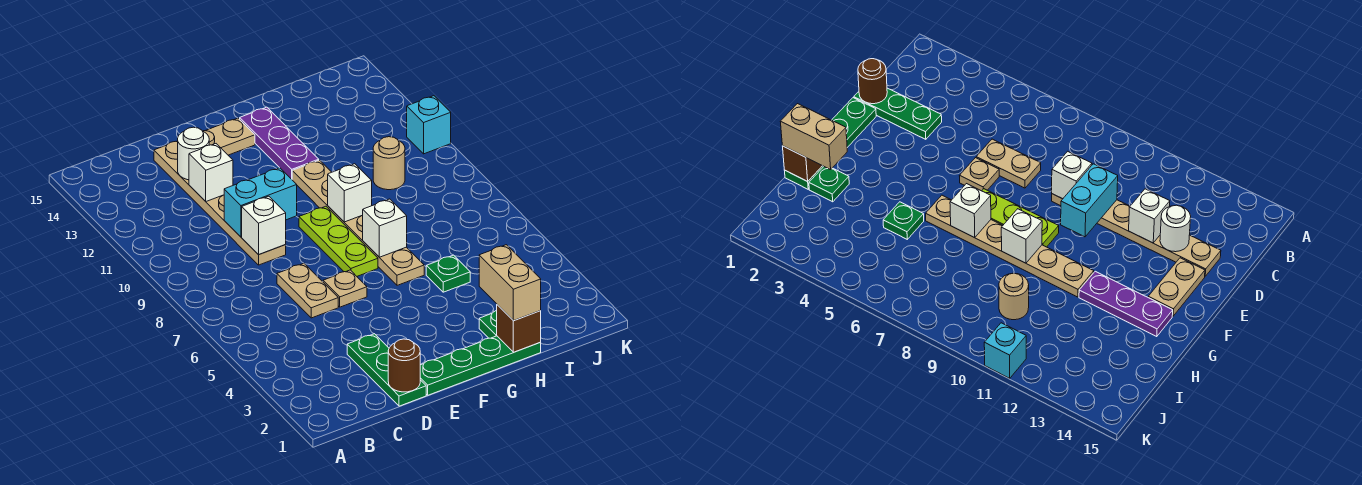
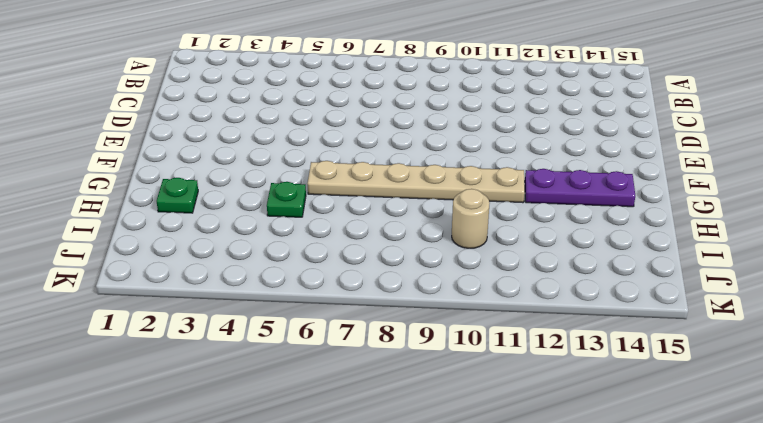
none -> green 1x3 plate [347,334,426,406]
none -> tan 1x2 plate [277,263,338,318]
none -> tan 1x6 plate [154,141,286,265]

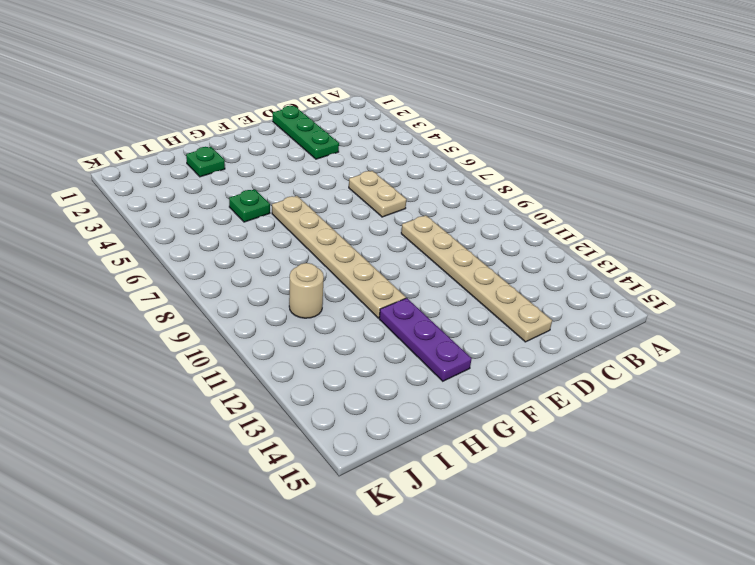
none -> green 1x4 plate [420,336,541,395]
none -> tan 1x1 plate [323,270,367,307]
none -> tan 1x2 plate [203,118,255,155]

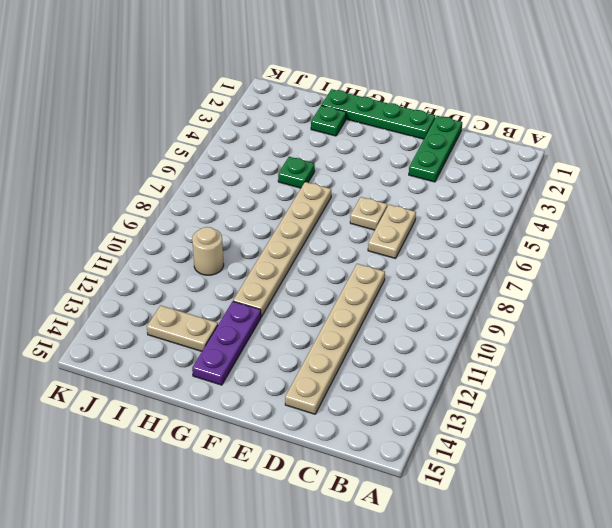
tan 1x2 plate [147,305,218,351] -> tan 1x2 plate moved to [203,118,255,155]
none -> lime 1x3 plate [299,206,378,276]
none -> cyan 1x1 brick [407,96,451,154]
none -> brown 1x1 round brick [388,339,420,392]

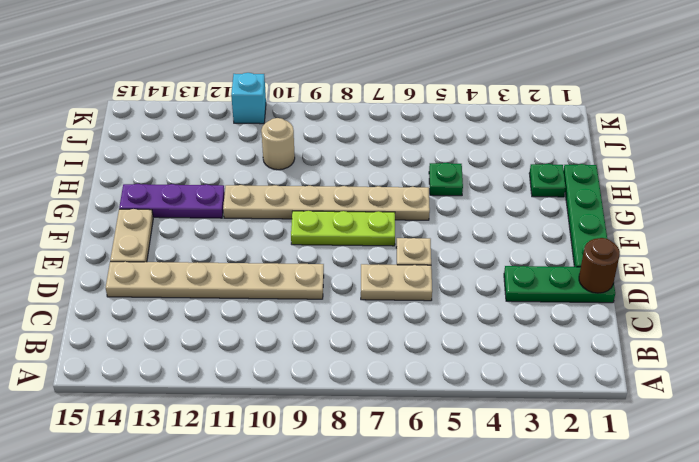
none -> white 1x1 brick [242,196,286,255]
none -> cyan 1x2 brick [224,168,297,237]
none -> white 1x1 brick [189,144,233,201]

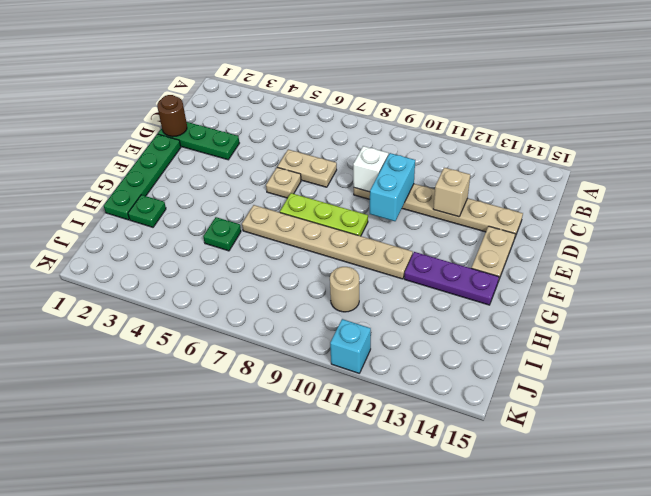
tan 1x1 brick [433,168,470,217] -> white 1x1 brick [189,144,233,201]
none -> white 1x1 round brick [178,127,209,180]
none -> white 1x1 brick [362,199,407,257]
none -> white 1x1 brick [328,164,372,222]

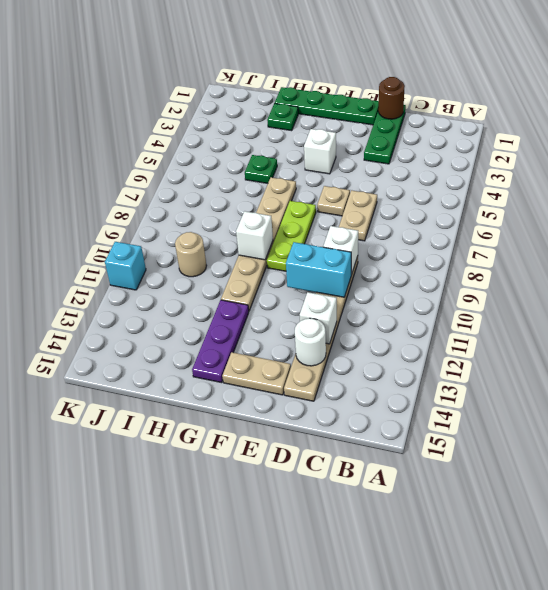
white 1x1 brick [304,129,336,174] -> white 1x1 brick moved to [362,199,407,257]
none -> brown 1x1 brick [497,305,541,352]
none -> tan 1x2 brick [479,245,541,321]

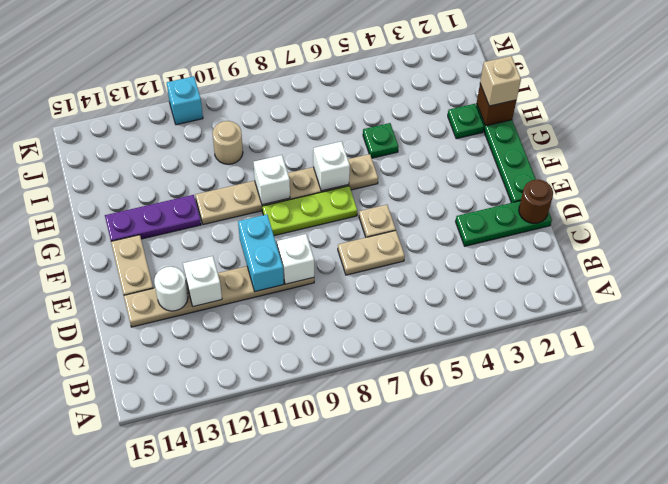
tan 1x1 brick [480,56,521,106] -> tan 1x2 brick [479,245,541,321]

